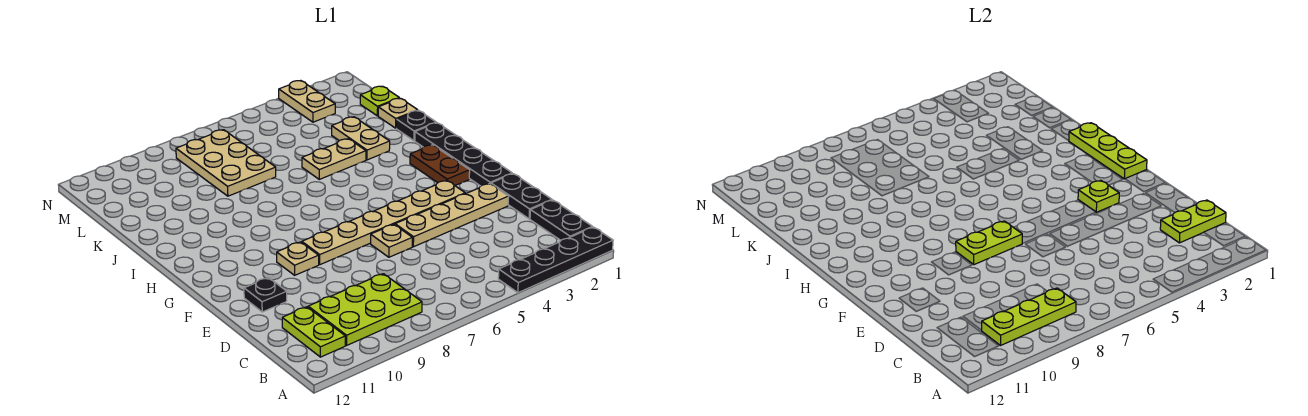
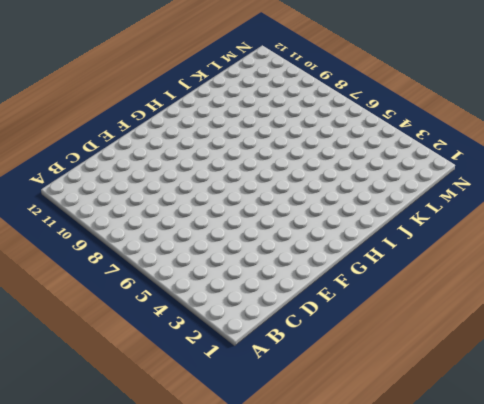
none -> black 1x4 plate [498,227,613,293]
none -> black 1x2 plate [530,200,592,240]
none -> lime 2x3 plate [308,274,422,345]

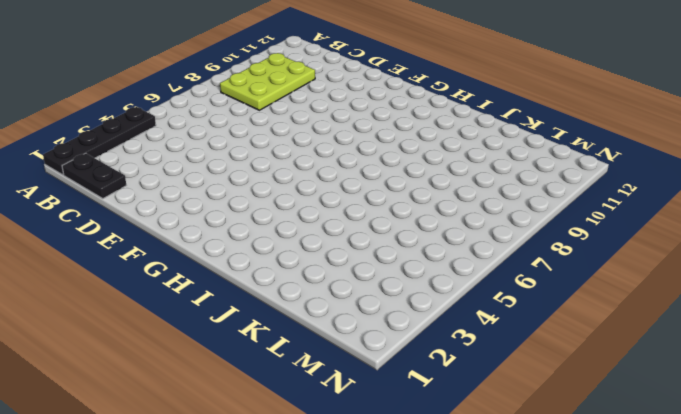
none -> lime 1x2 plate [282,307,345,357]
none -> black 1x2 plate [491,174,552,219]
none -> tan 1x4 plate [395,184,509,247]

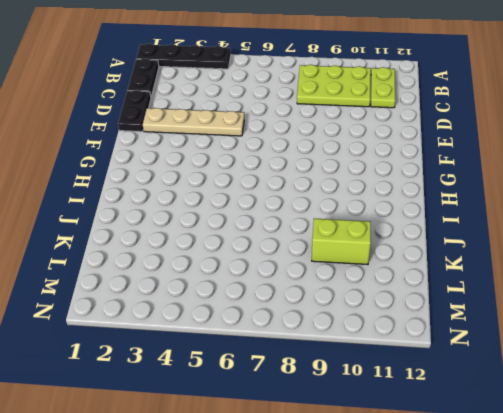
lime 1x2 brick [312,219,371,265] -> none
none -> tan 1x1 plate [371,224,412,257]
none -> black 1x1 plate [244,278,287,312]
none -> black 1x4 plate [415,123,512,186]

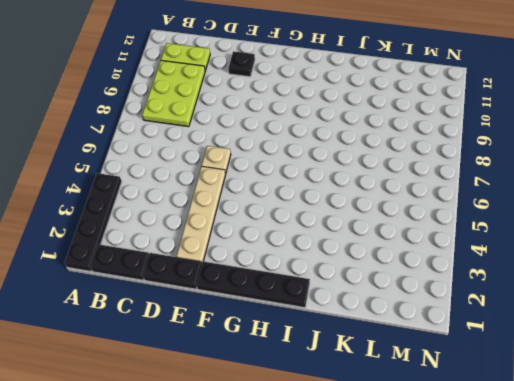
none -> tan 1x6 plate [302,180,465,265]
none -> tan 1x1 plate [277,242,319,275]
none -> brown 1x2 plate [410,145,470,185]

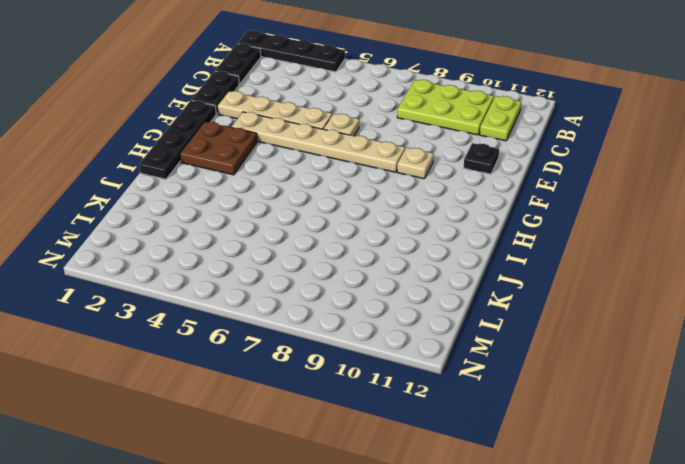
brown 2x2 plate [180,122,257,175] -> brown 1x2 plate [410,145,470,185]
none -> black 1x1 plate [396,110,436,141]
none -> tan 1x2 plate [332,117,390,160]
none -> tan 1x2 plate [302,139,366,179]

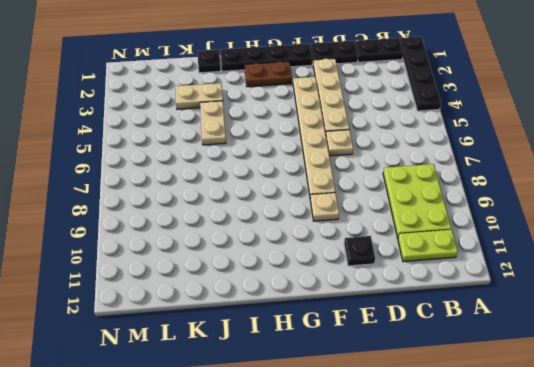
none -> tan 1x1 plate [378,98,418,128]
none -> tan 2x3 plate [176,130,276,196]
none -> lime 1x1 plate [360,86,399,116]

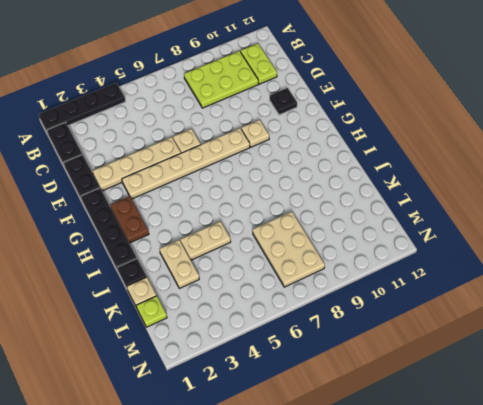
none -> tan 1x2 plate [279,81,335,122]
none -> lime 1x3 plate [981,288,1076,345]
none -> lime 1x2 plate [1160,200,1226,243]

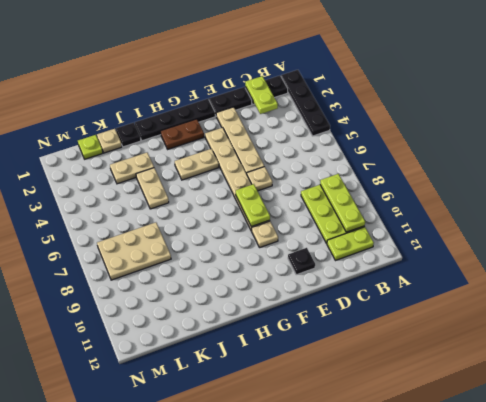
tan 1x2 plate [175,149,219,180] -> tan 1x2 plate moved to [279,81,335,122]
none -> lime 1x1 plate [1078,180,1119,212]
none -> lime 1x3 plate [1069,123,1147,179]

